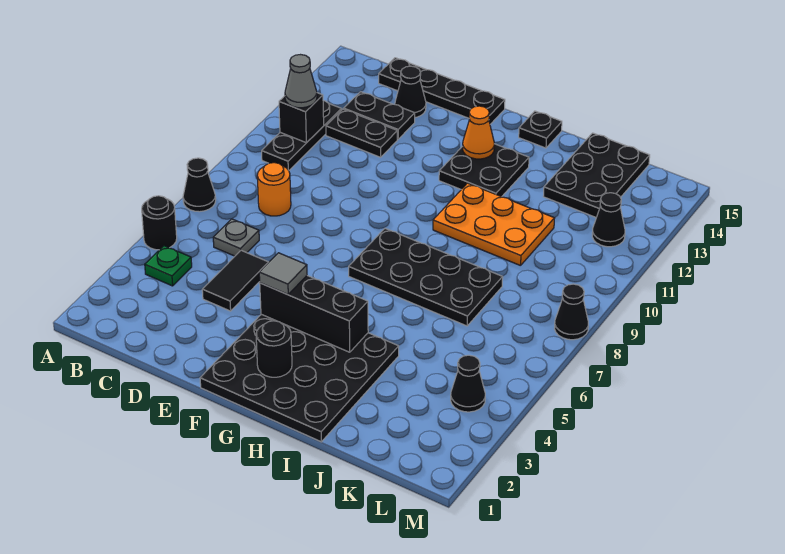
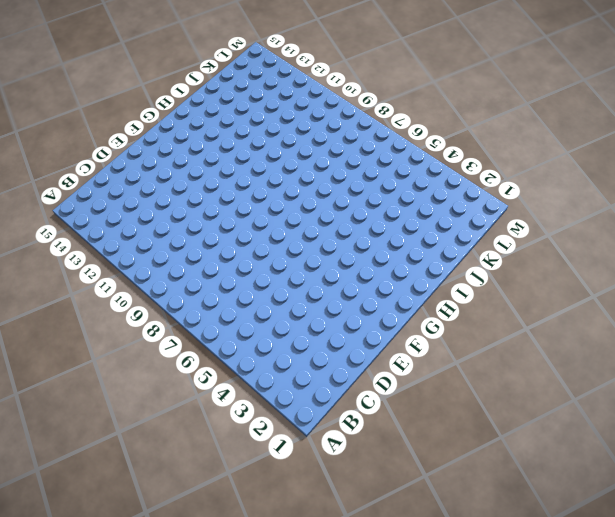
none -> black 1x1 round brick [142,196,177,250]
none -> black 1x1 cone [183,158,216,212]
none -> green 1x1 plate [145,246,192,286]

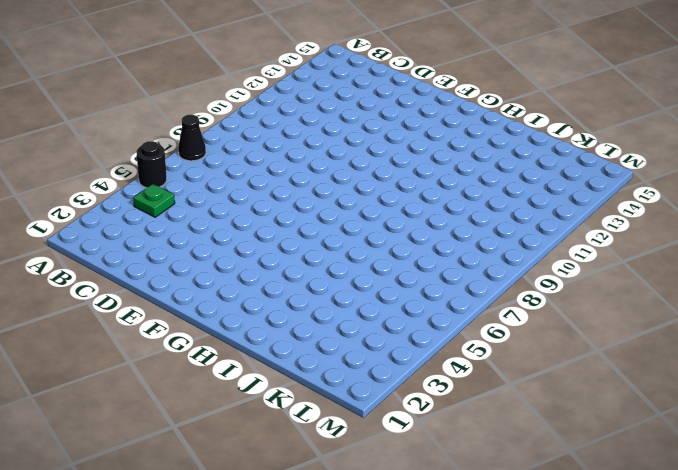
none -> black 1x3 plate [262,101,342,170]
none -> grey 1x1 plate [213,219,259,256]
none -> orange 1x1 round brick [257,163,291,216]

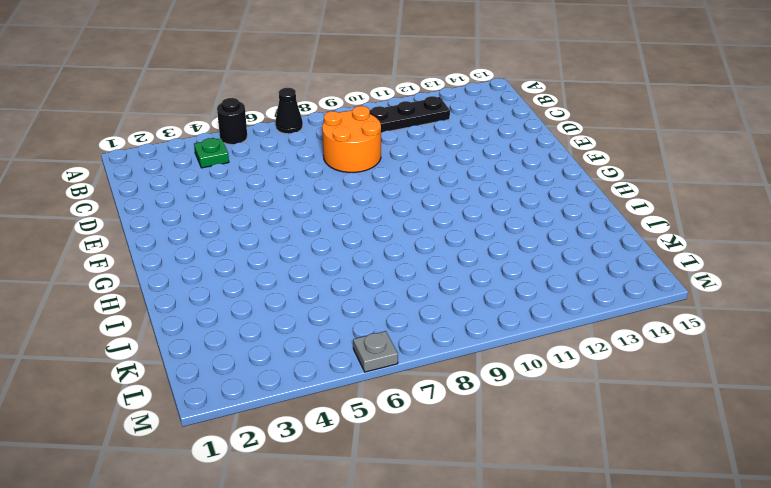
orange 2x2 round brick [322,106,381,172] -> orange 1x1 round brick [257,163,291,216]
grey 1x1 plate [353,331,398,372] -> grey 1x1 plate moved to [213,219,259,256]
none -> black 1x2 plate [326,109,397,157]
none -> black 1x2 plate [344,92,415,139]
none -> black 1x4 plate [379,58,505,124]

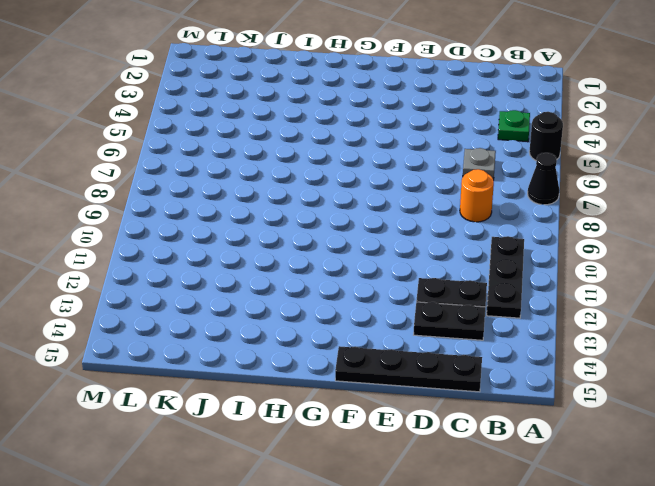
none -> black 1x2 tile [202,250,269,311]
none -> black 1x1 cone [395,66,426,118]
none -> black 4x4 plate [200,314,399,442]

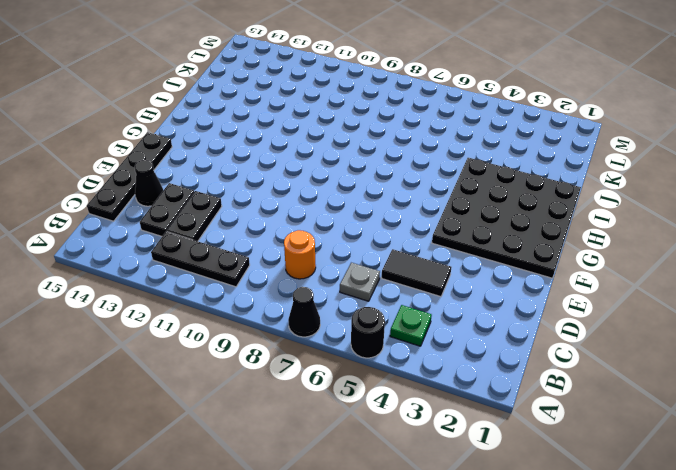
none -> black 2x4 plate [349,229,503,326]
none -> black 2x2 plate [439,144,529,197]
none -> orange 2x3 plate [433,183,555,266]

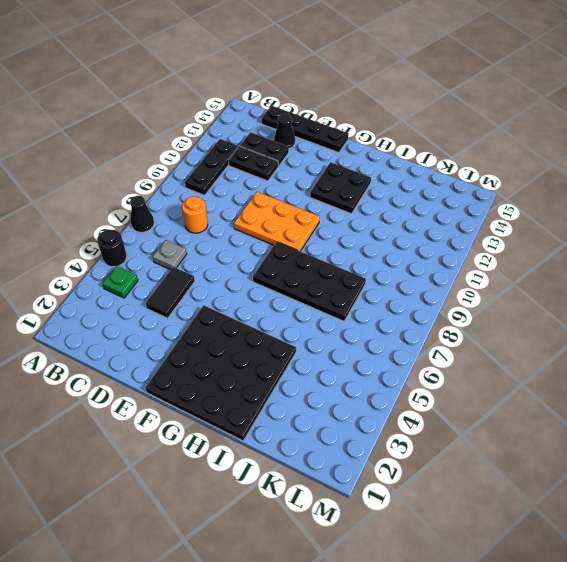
orange 2x3 plate [234,192,320,251] -> orange 2x3 plate moved to [433,183,555,266]
none -> black 1x1 plate [519,111,562,148]
none -> black 2x3 plate [543,133,650,217]
none -> black 1x1 cone [451,355,485,412]

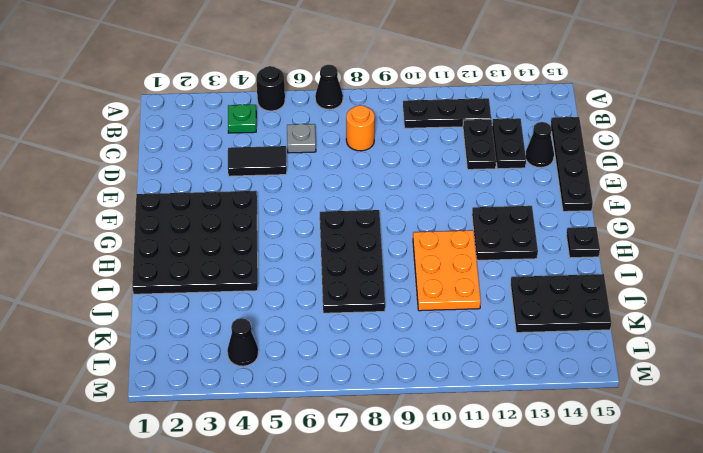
none -> black 1x1 cone [592,193,625,247]
none -> black 1x1 cone [555,284,588,340]
none -> black 1x1 brick [279,93,324,143]

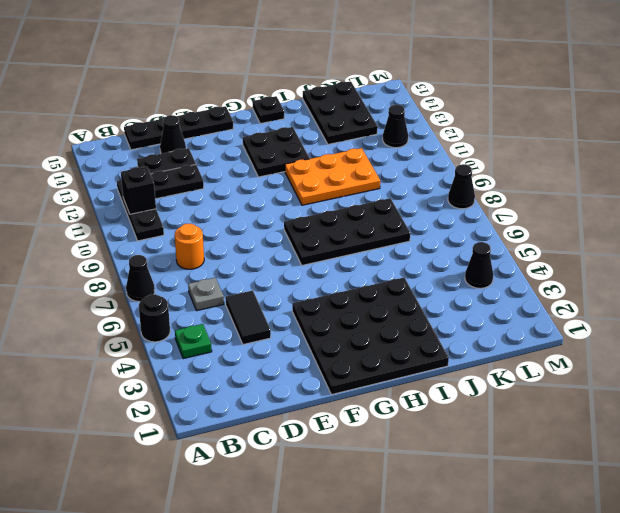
none -> black 1x3 brick [260,276,368,352]
none -> black 1x1 round brick [256,321,292,377]
none -> orange 1x1 cone [463,106,494,159]

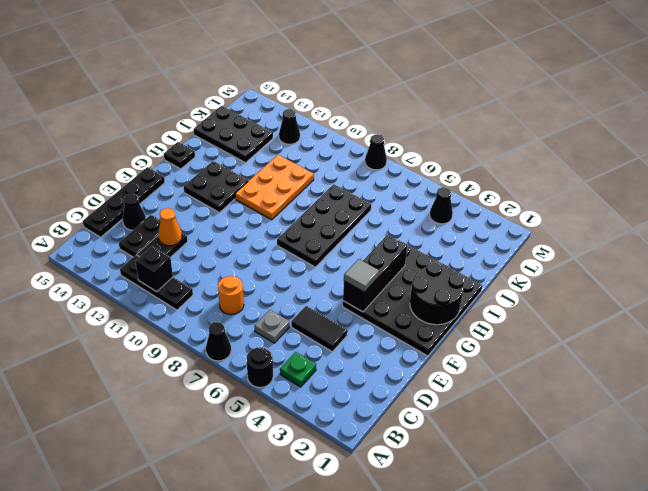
orange 1x1 cone [158,208,182,246] -> orange 1x1 cone moved to [463,106,494,159]
black 2x2 round brick [410,262,464,325] -> black 1x1 round brick [256,321,292,377]
none -> grey 1x1 cone [285,55,317,108]

